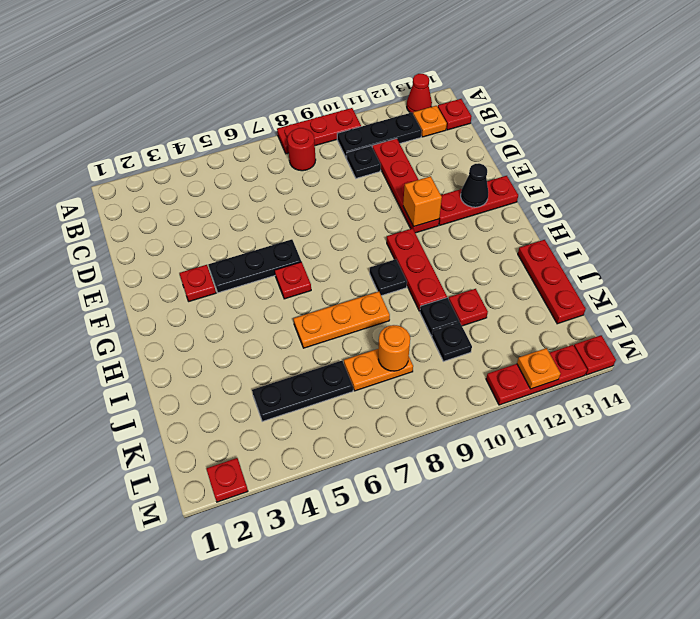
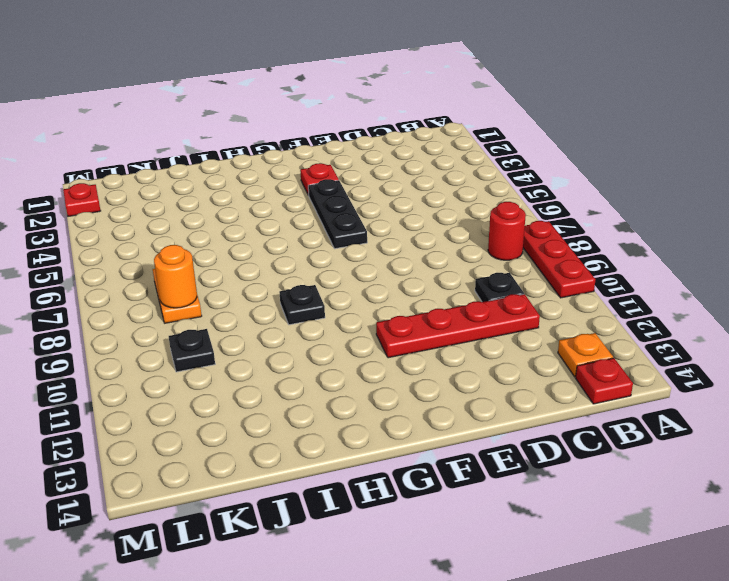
none -> red 1x1 cone [407,74,432,113]
none -> black 1x3 plate [337,113,422,158]
none -> red 1x3 plate [439,176,518,225]

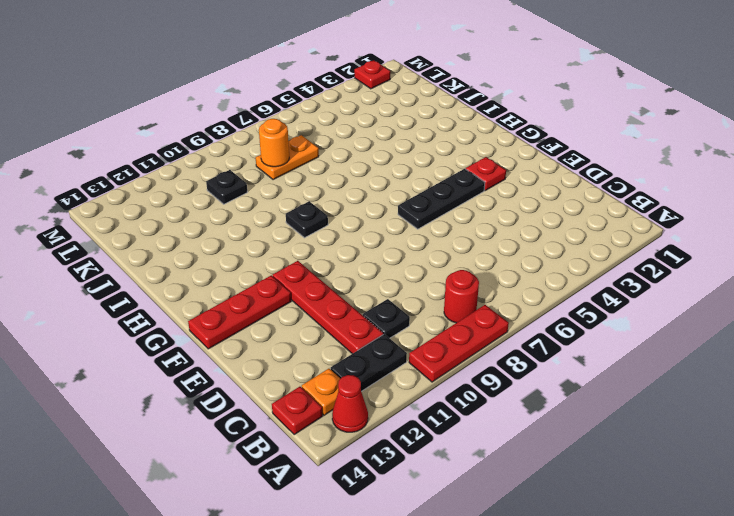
black 1x2 plate [331,334,407,391] -> black 1x3 plate [337,113,422,158]
none -> red 1x1 plate [275,262,311,299]
none -> red 1x3 plate [387,228,447,311]
none -> orange 1x3 plate [293,292,390,348]

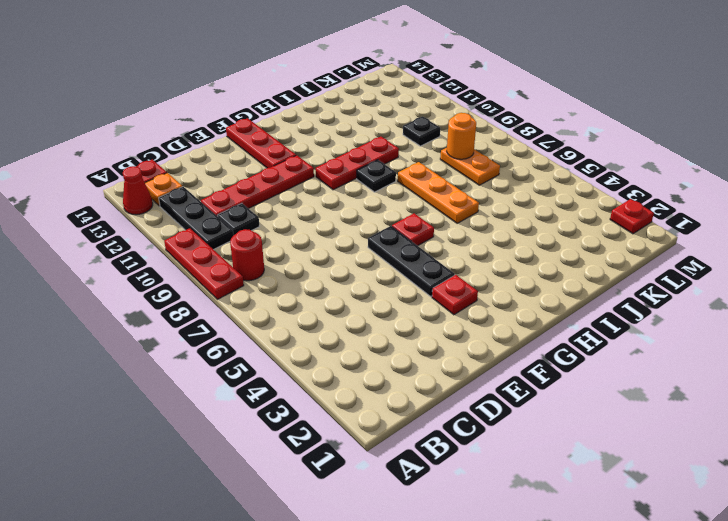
none -> red 1x3 plate [518,240,586,324]
none -> black 1x1 plate [420,298,459,336]
none -> red 1x1 plate [449,289,488,326]

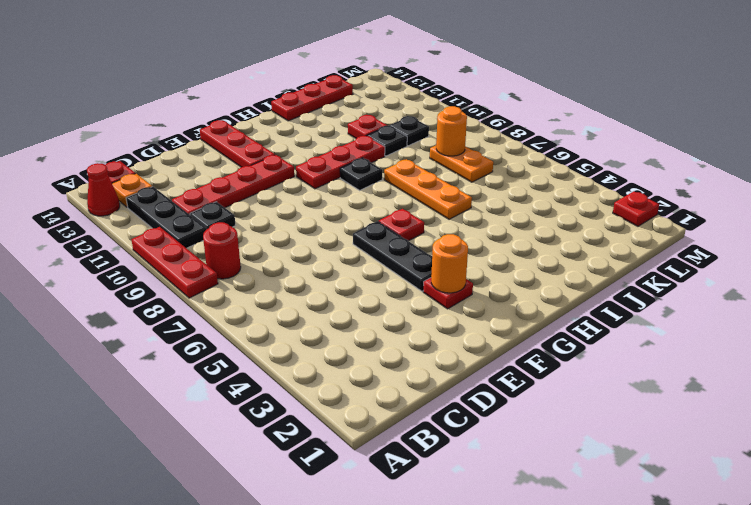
orange 1x1 round brick [431,234,468,293] -> none
none -> black 1x3 plate [252,361,353,422]
none -> red 1x3 plate [486,345,587,405]
none -> red 1x1 plate [574,335,616,375]

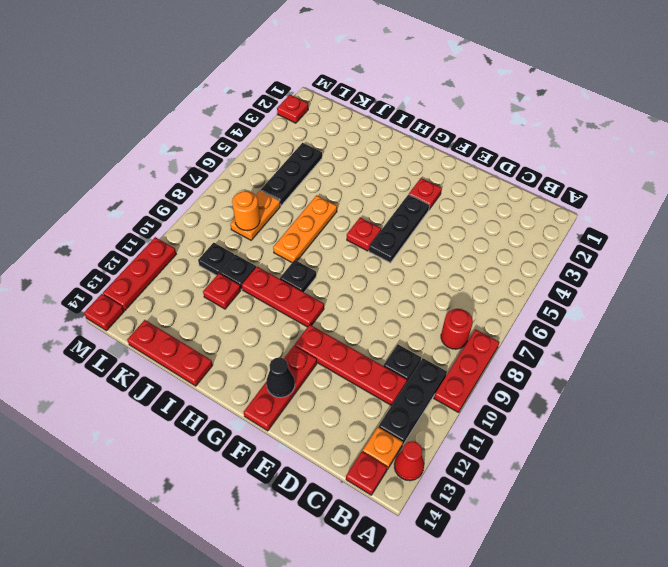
none -> orange 1x1 brick [403,176,442,226]
none -> orange 1x1 plate [517,348,560,389]

